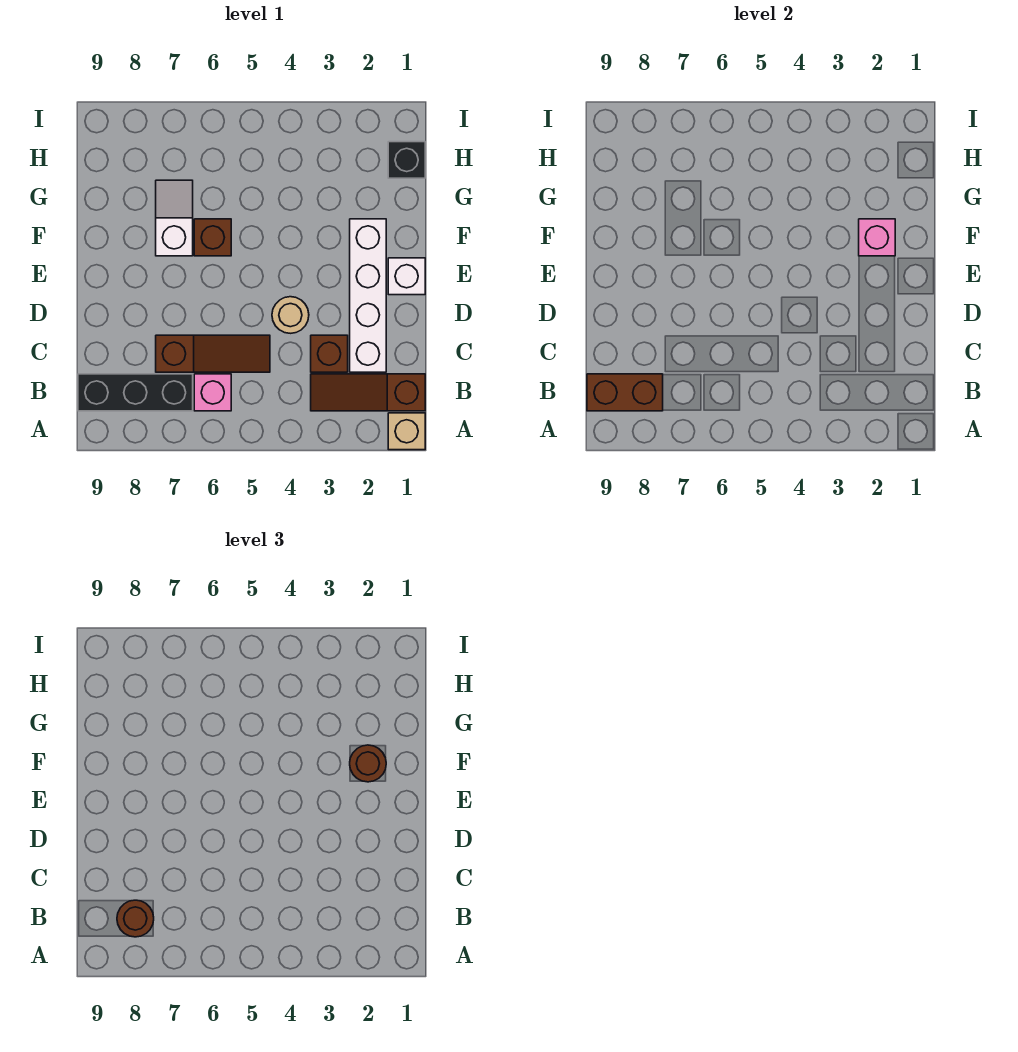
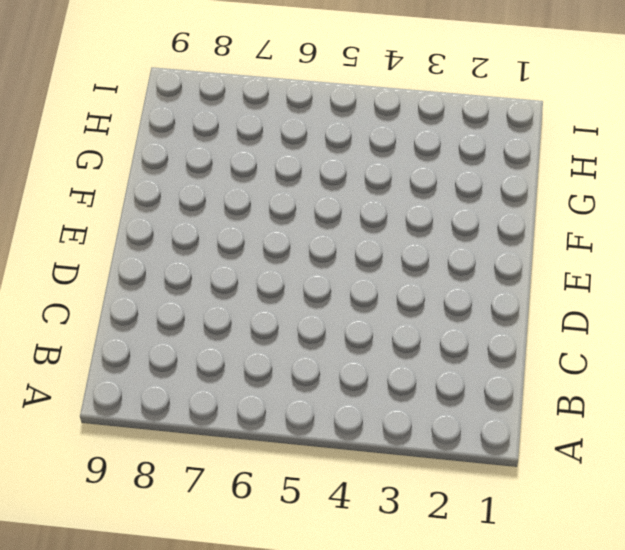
none -> tan 1x1 brick [388,413,425,450]
none -> brown 1x3 slope [311,374,425,411]
none -> pink 1x1 brick [194,374,231,411]

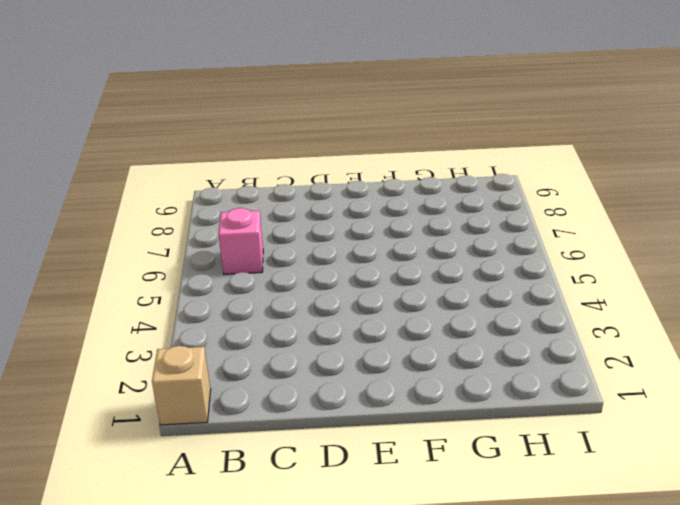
none -> brown 1x3 slope [311,374,425,411]
none -> black 1x3 brick [78,374,193,411]
none -> white 1x4 brick [350,219,386,372]

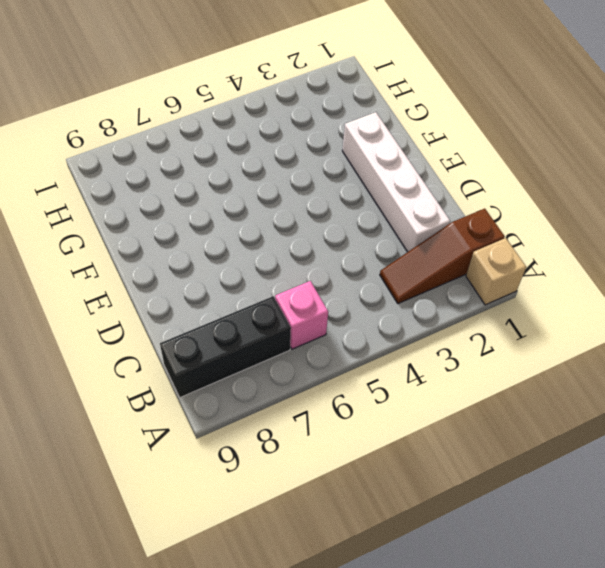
none -> brown 1x1 brick [311,335,348,372]
none -> brown 1x3 slope [156,335,270,372]
none -> tan 1x1 round brick [272,297,309,333]

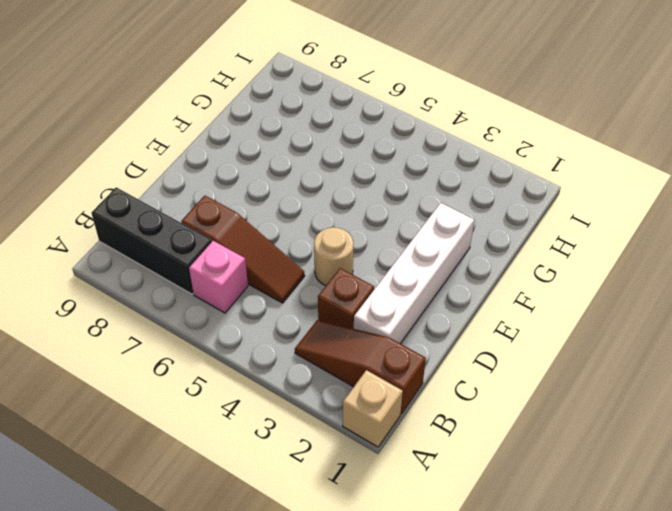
none -> white 1x1 brick [388,258,425,295]
none -> brown 1x1 brick [194,219,231,256]
none -> white 1x2 slope [156,180,193,256]

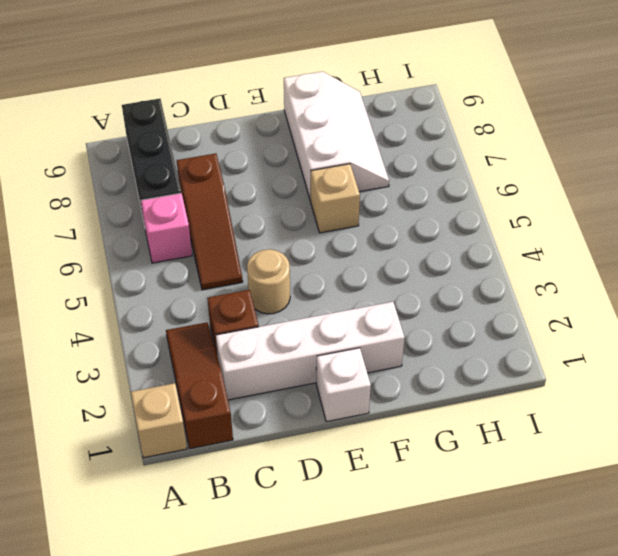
tan 1x1 brick [311,164,360,233] -> brown 1x1 brick [194,219,231,256]
white 2x3 slope [284,72,389,200] -> white 1x2 slope [156,180,193,256]
none -> black 1x1 brick [388,142,425,178]
none -> brown 1x2 brick [587,374,663,411]
none -> pink 1x1 brick [859,219,895,256]

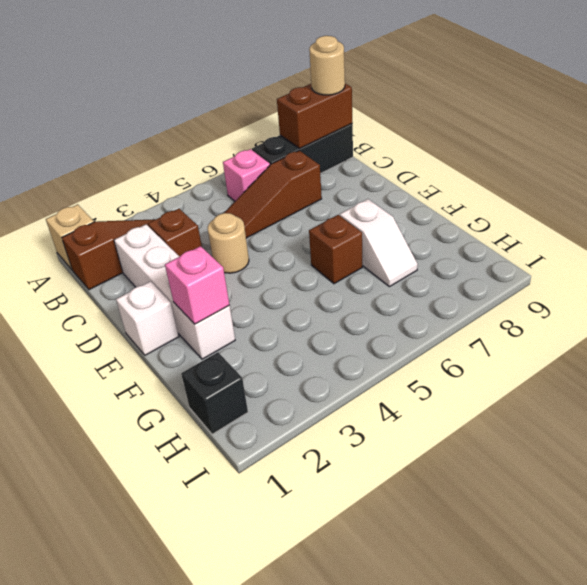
tan 1x1 round brick [309,36,345,95] -> none
none -> brown 1x1 round brick [117,900,154,937]
none -> brown 1x1 round brick [350,745,386,782]

